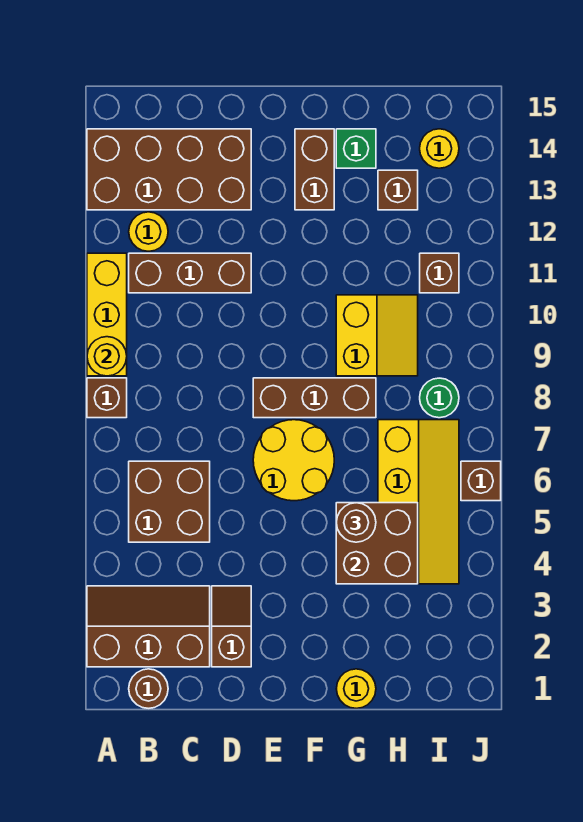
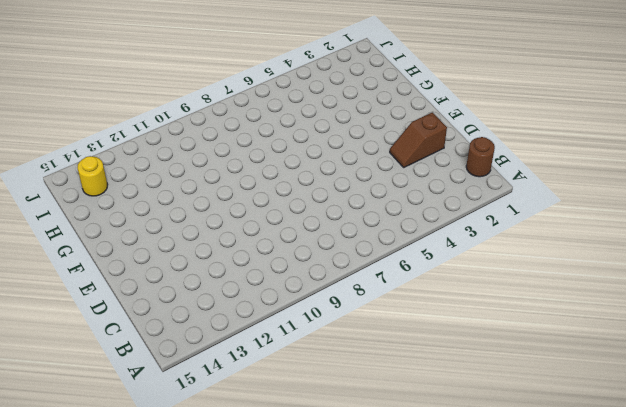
none -> brown 2x3 slope [87,586,210,667]
none -> brown 1x1 brick [87,378,127,418]
none -> yellow 1x3 brick [87,253,127,376]

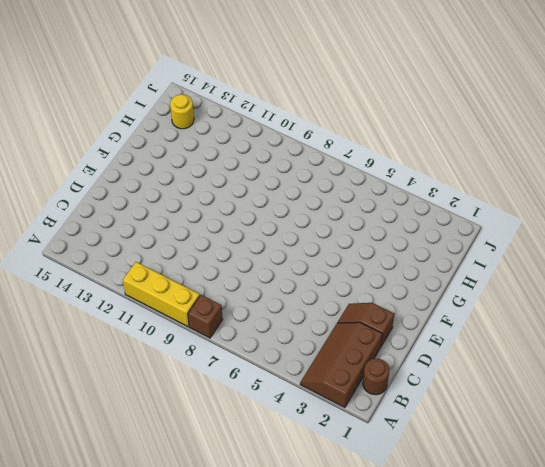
none -> brown 2x4 brick [87,129,251,210]
none -> brown 2x2 brick [129,461,210,542]
none -> brown 1x3 brick [129,253,251,293]

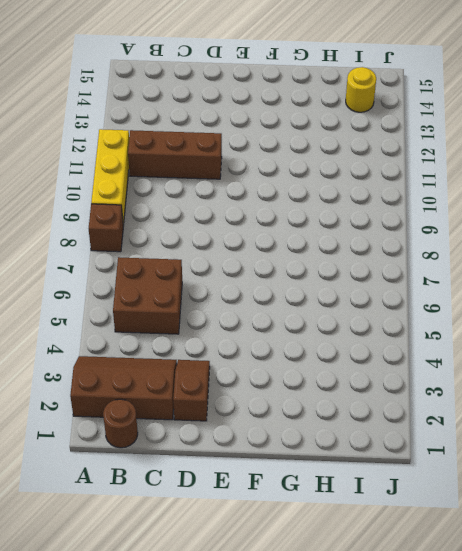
none -> brown 2x4 brick [87,129,251,210]
none -> yellow 1x1 round brick [129,212,168,251]
none -> yellow 2x2 round brick [253,420,334,501]

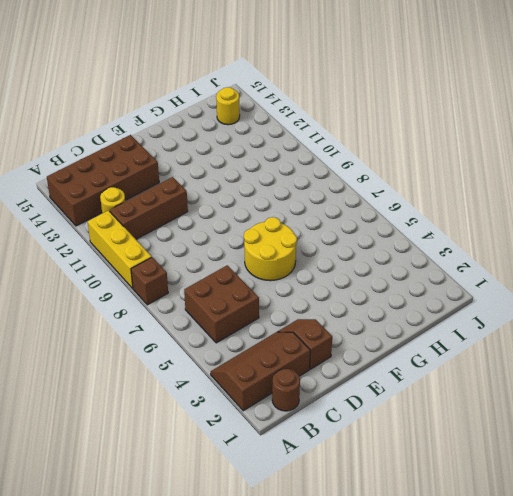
none -> brown 1x3 brick [253,378,376,418]
none -> brown 1x2 brick [295,129,334,210]
none -> yellow 1x1 round brick [336,669,376,708]

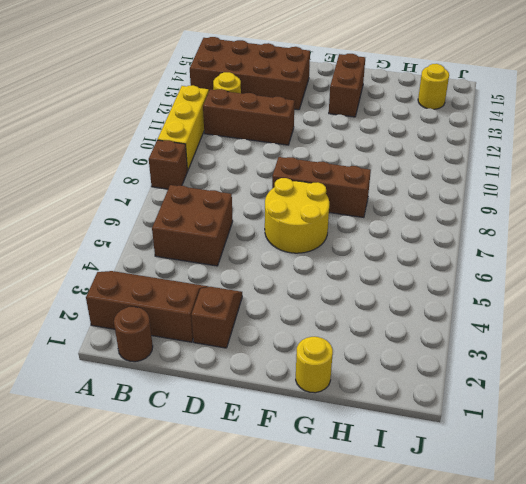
none -> yellow 2x2 slope [336,295,418,376]
none -> green 1x1 brick [336,129,376,168]
none -> yellow 2x4 slope [378,420,459,584]

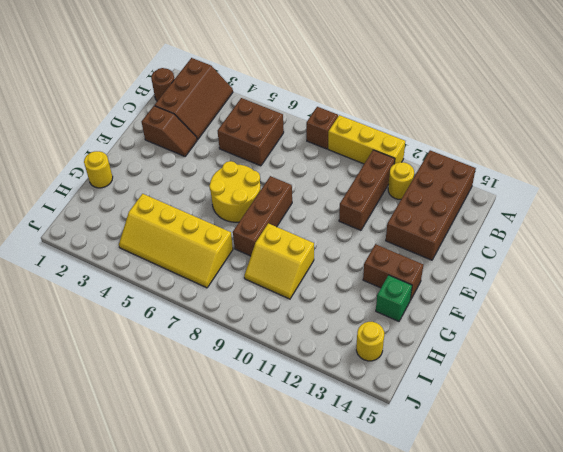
none -> brown 1x1 brick [378,170,418,210]
none -> green 1x1 round brick [420,378,459,418]
none -> brown 1x1 brick [420,253,459,293]

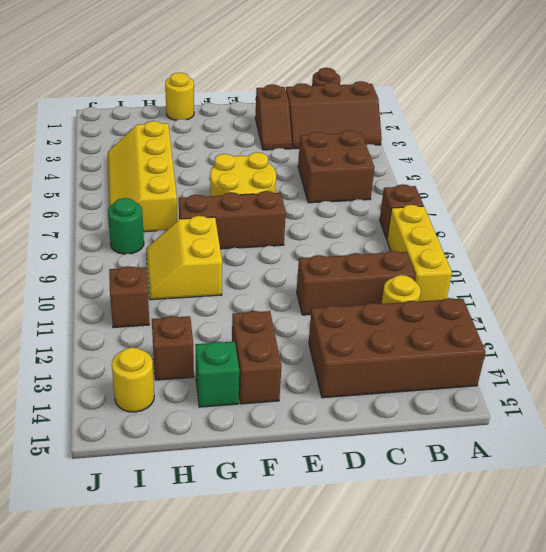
none -> brown 1x1 brick [461,461,501,501]
none -> yellow 1x1 round brick [87,337,127,376]
none -> brown 2x2 brick [336,503,418,584]

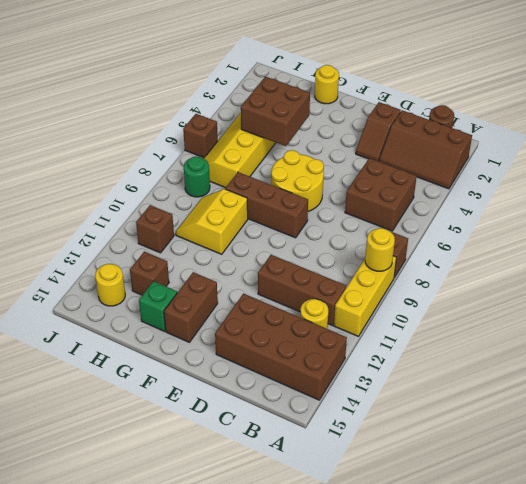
none -> brown 1x1 round brick [336,503,376,542]

